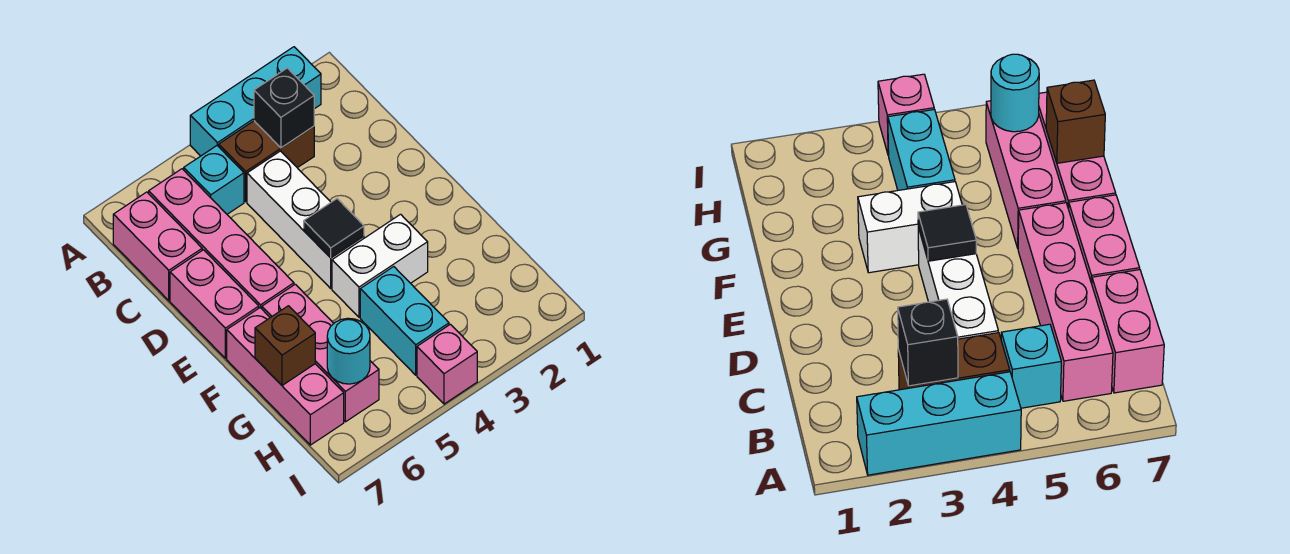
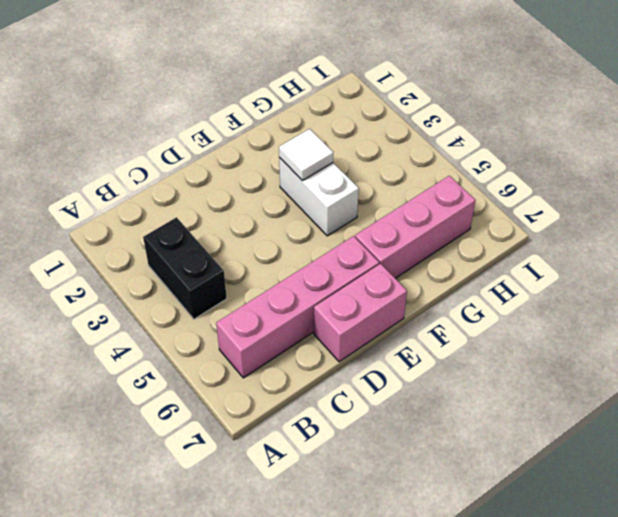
black 1x2 brick [143,217,227,319] -> brown 1x2 brick [219,121,314,202]
white 1x1 tile [279,129,333,181] -> none
none -> cyan 1x3 brick [190,47,321,156]
none -> cyan 1x1 brick [184,146,244,214]
none -> pink 1x2 brick [113,192,202,301]

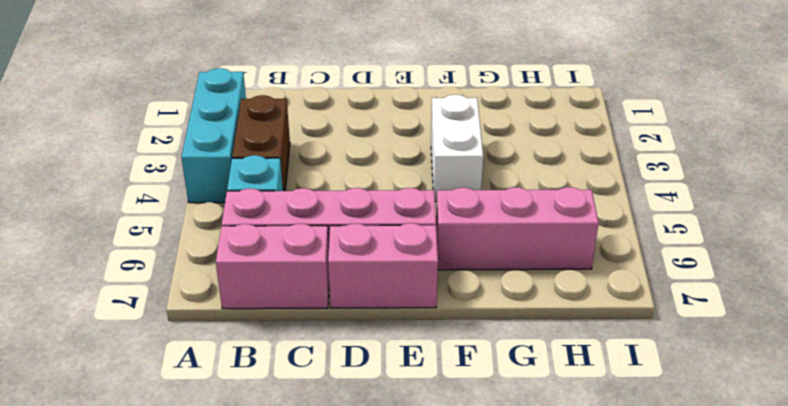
none -> white 1x3 brick [247,151,364,288]
none -> pink 1x3 brick [227,308,344,445]
none -> cyan 1x2 brick [360,267,449,375]

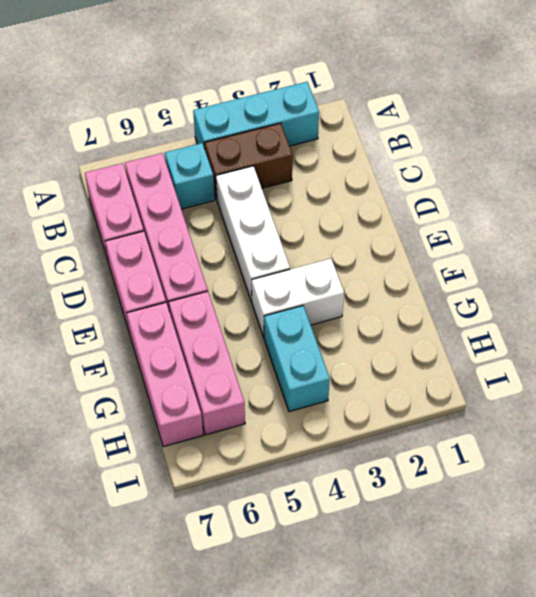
none -> pink 1x1 brick [417,324,477,404]
none -> black 1x1 brick [254,68,314,148]
none -> black 1x1 tile [304,199,364,258]

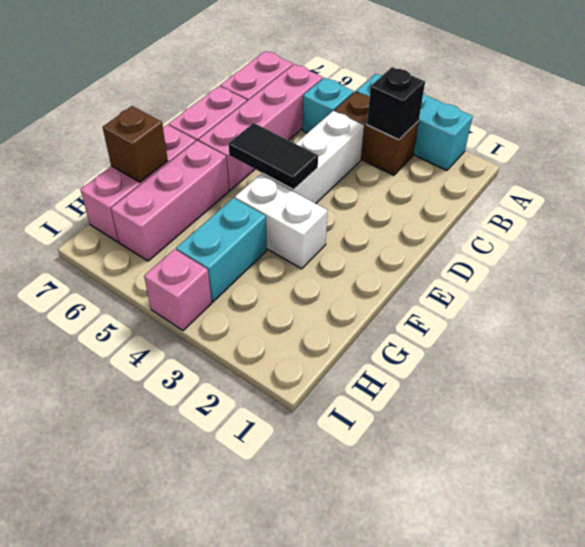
black 1x2 tile [229,123,318,190] -> black 1x1 tile [304,199,364,258]
none -> cyan 1x1 round brick [327,318,370,384]

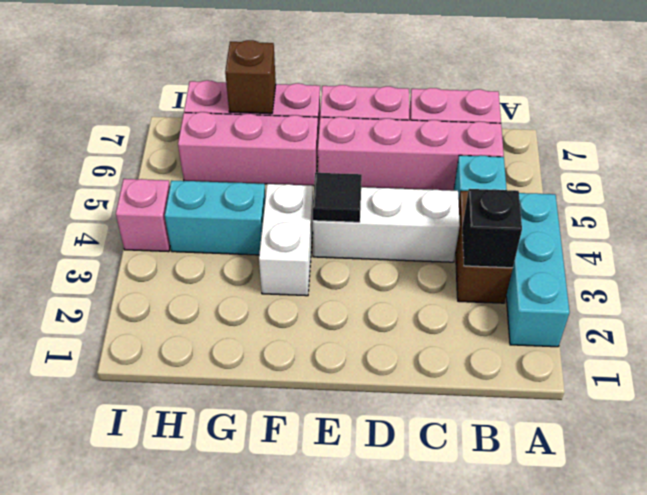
none -> cyan 1x1 round brick [327,318,370,384]

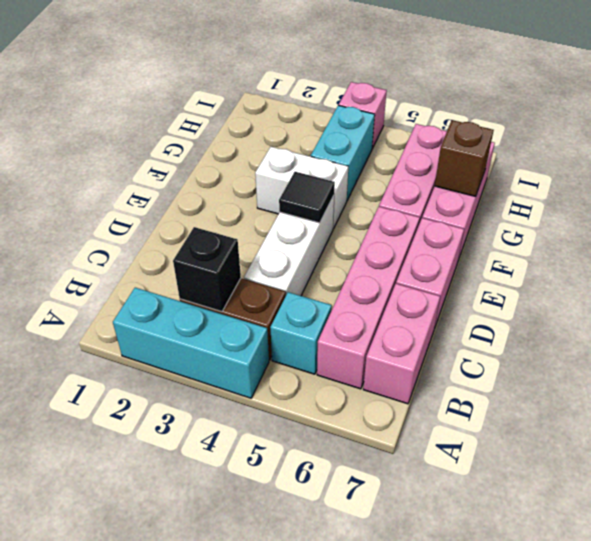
none -> cyan 1x1 round brick [327,318,370,384]

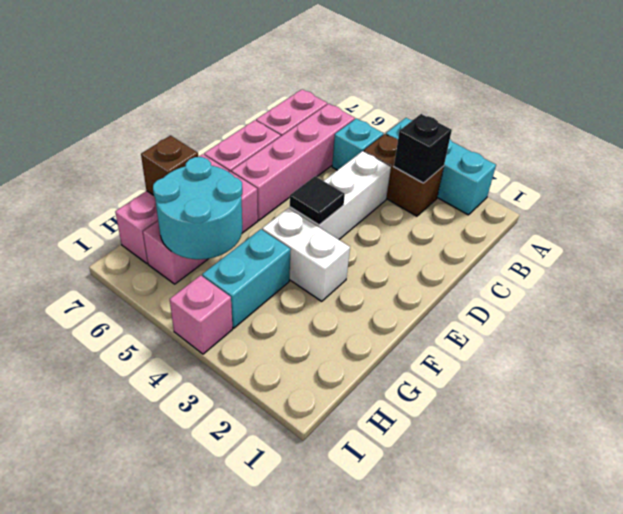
cyan 2x2 round brick [153,157,242,259] -> cyan 1x1 round brick [327,318,370,384]

